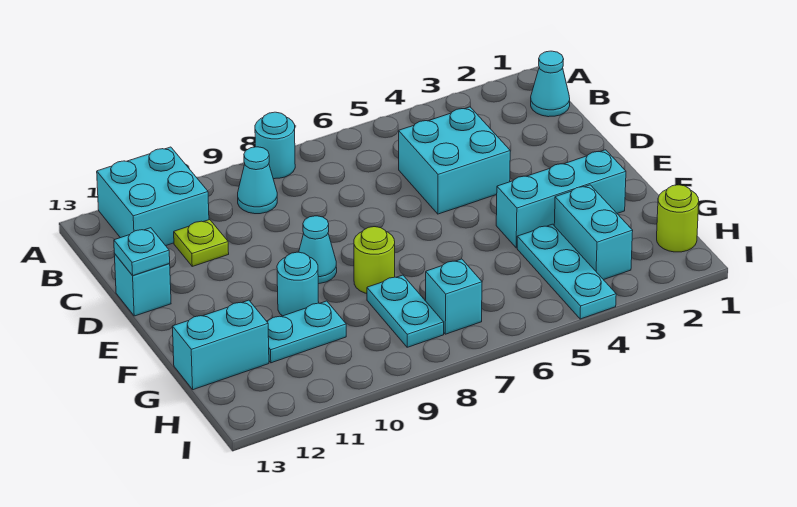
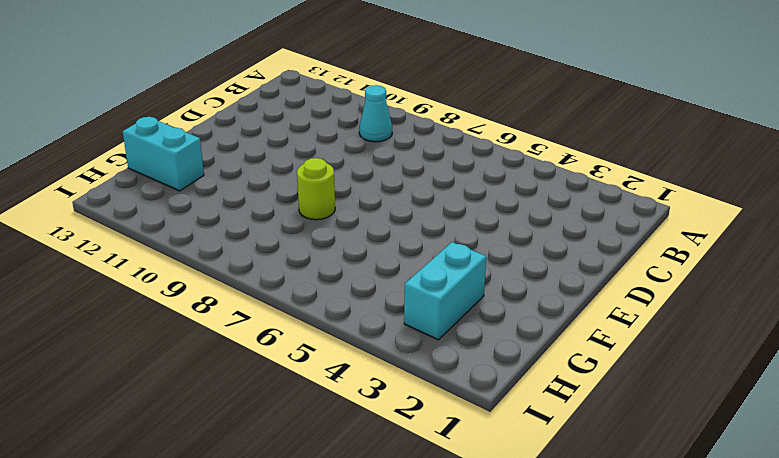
none -> cyan 1x1 round brick [255,112,295,179]
none -> cyan 2x2 brick [97,147,209,246]
none -> cyan 1x1 cone [531,51,570,117]

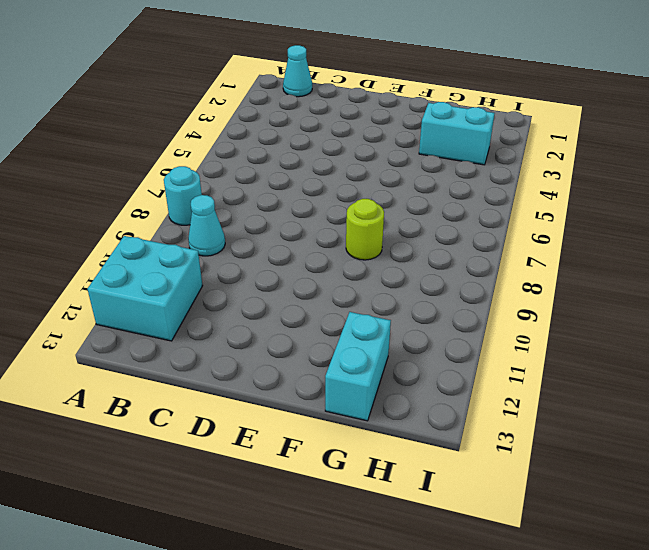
none -> cyan 2x2 brick [399,107,510,214]
none -> lime 1x1 plate [174,220,229,266]
none -> cyan 1x1 brick [114,254,171,316]

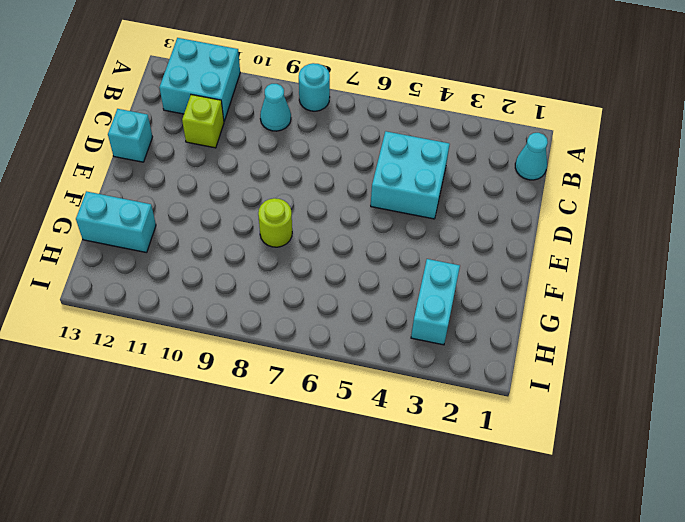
lime 1x1 brick [182,95,224,148] -> lime 1x1 plate [174,220,229,266]
none -> cyan 1x1 cone [299,216,337,284]
none -> cyan 1x3 brick [496,150,626,248]
none -> cyan 1x1 round brick [277,252,319,316]

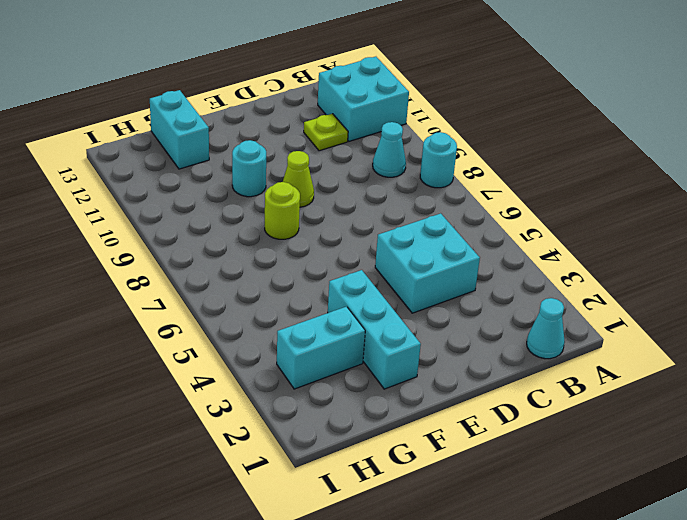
lime 1x1 cone [283,151,314,207] -> cyan 1x1 cone [299,216,337,284]
none -> cyan 1x1 brick [114,254,171,316]
none -> cyan 1x3 plate [517,224,616,319]
none -> cyan 1x2 plate [367,275,444,347]

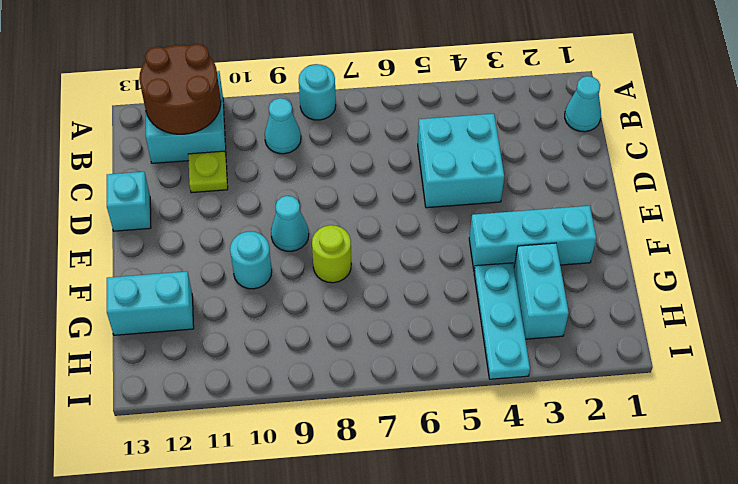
brown 2x2 round brick [139,44,221,134] -> none
none -> cyan 1x2 plate [367,275,444,347]
none -> cyan 1x2 plate [267,301,346,363]
none -> lime 1x1 round brick [657,185,699,252]

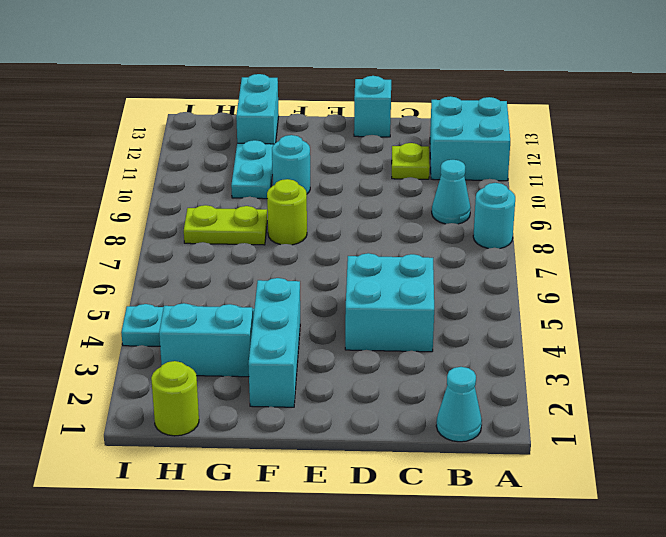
lime 1x2 plate [184,205,267,245] -> cyan 1x2 plate [367,275,444,347]
none -> cyan 1x1 cone [299,216,337,284]
none -> cyan 1x1 brick [426,259,482,334]
none -> cyan 1x1 plate [114,228,170,276]

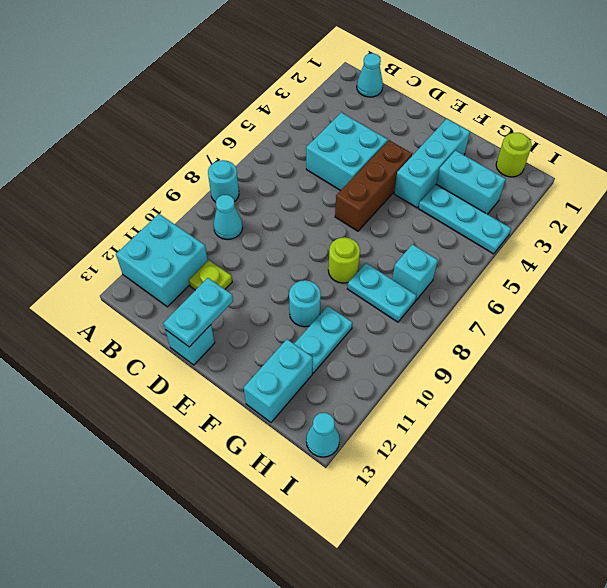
cyan 1x2 plate [163,278,233,347] -> cyan 1x1 plate [114,228,170,276]
brown 1x3 brick [335,140,412,231] -> none
cyan 1x1 cone [306,413,340,457] -> cyan 1x1 cone moved to [299,216,337,284]

